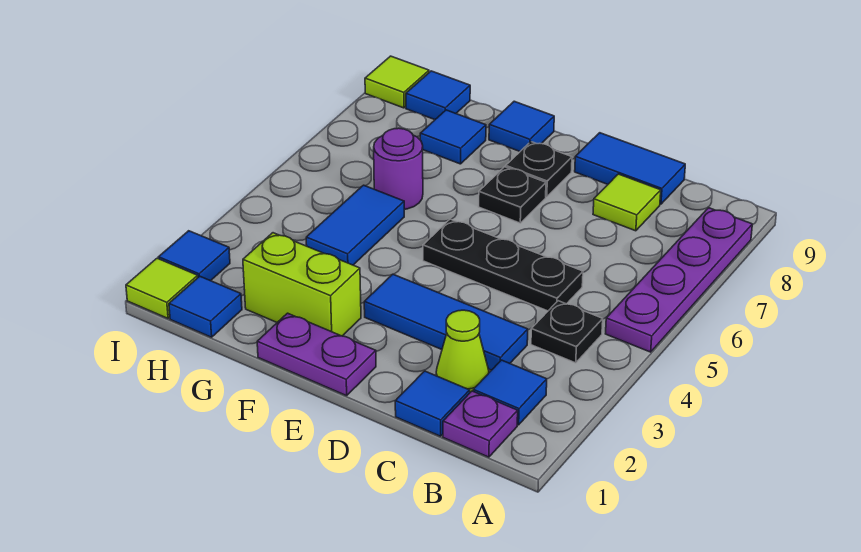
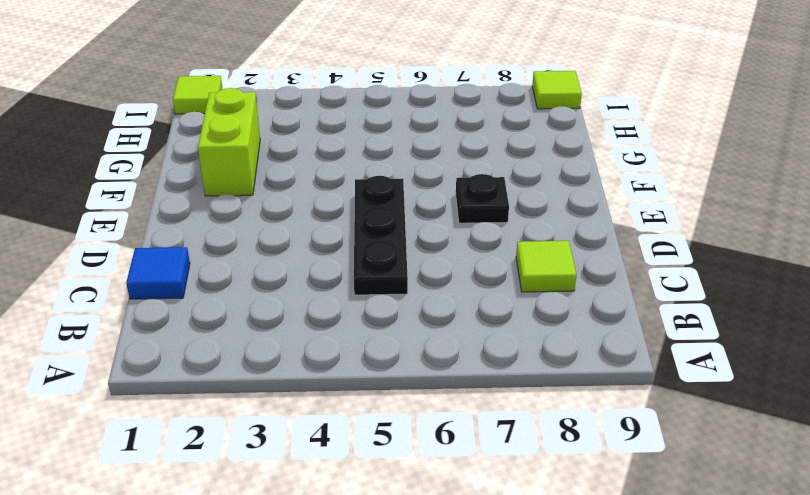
none -> purple 1x4 plate [606,208,752,352]
none -> purple 1x1 plate [443,391,518,457]
none -> blue 1x1 tile [473,360,547,425]

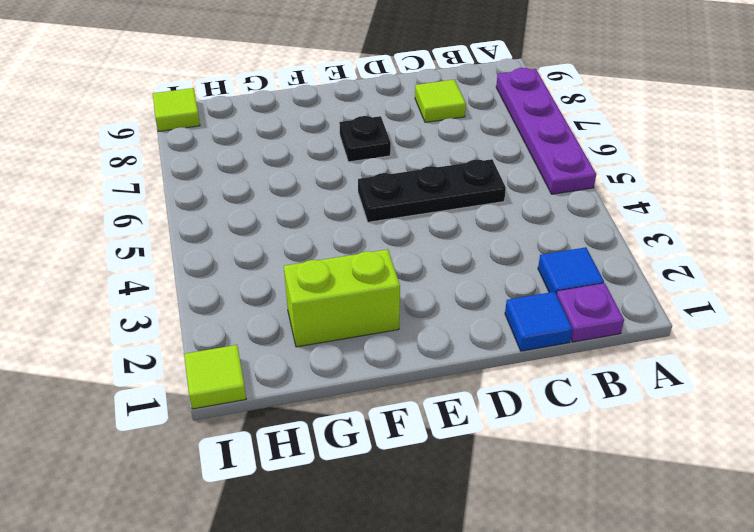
none -> black 1x1 plate [531,301,603,363]
none -> lime 1x1 cone [436,310,489,392]
none -> blue 1x3 tile [364,274,528,370]

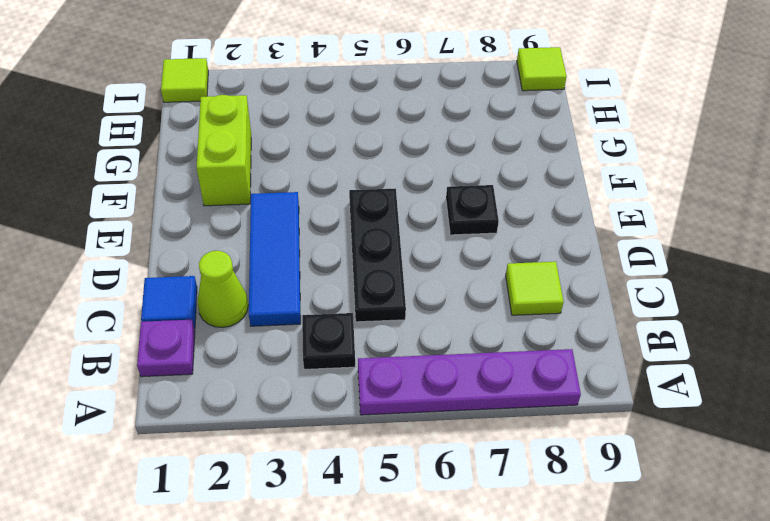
none -> blue 1x1 tile [473,360,547,425]
none -> blue 1x2 tile [575,133,685,204]
none -> purple 1x2 plate [257,313,376,396]

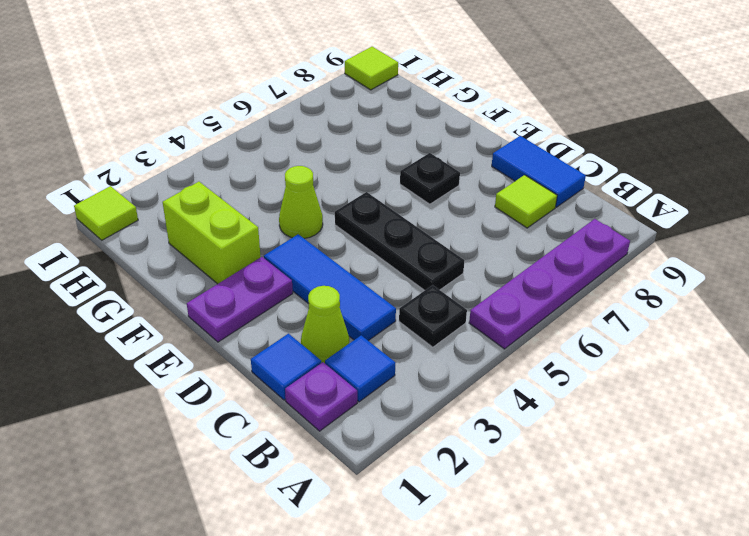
purple 1x2 plate [187,257,293,342] -> purple 1x2 plate turned to [257,313,376,396]
lime 1x1 cone [279,166,323,239] -> none
none -> black 1x1 plate [506,142,572,197]
none -> blue 1x1 tile [489,101,554,151]
none -> blue 1x2 tile [306,185,404,265]

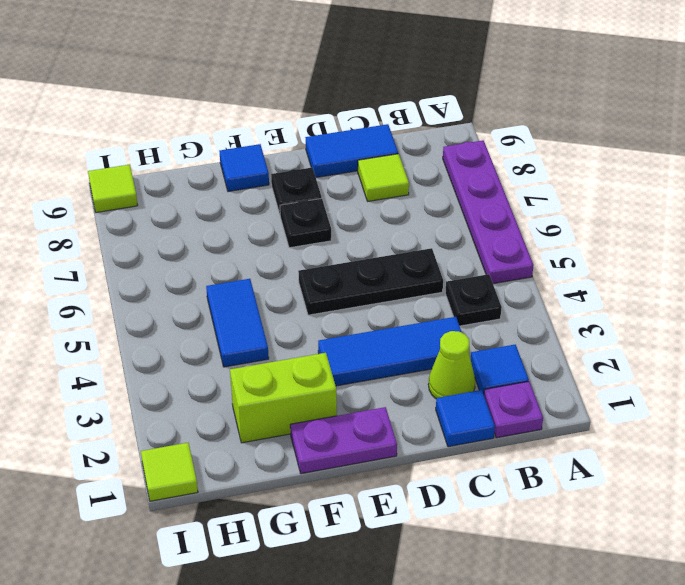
none -> purple 1x1 round brick [374,128,423,209]
none -> blue 1x1 tile [420,110,486,164]
none -> blue 1x1 tile [169,276,242,337]

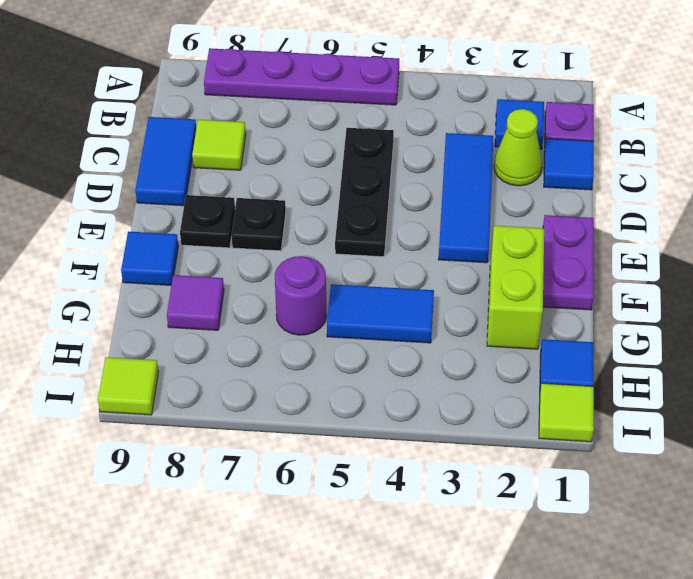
purple 1x1 tile [167,275,224,330] -> blue 1x1 tile [420,110,486,164]
none -> black 1x1 plate [531,301,603,363]
none -> blue 1x1 tile [406,71,470,120]
none -> blue 1x1 tile [159,231,230,281]

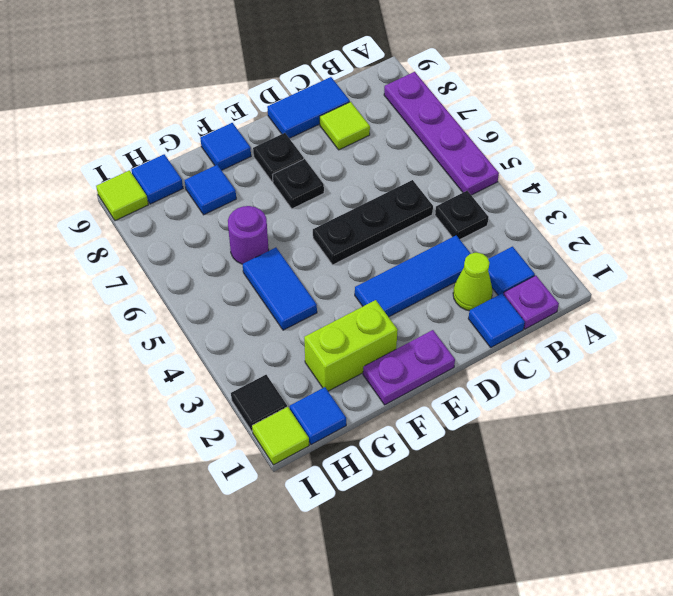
black 1x1 tile [231,375,287,431] -> blue 1x1 tile [159,231,230,281]

